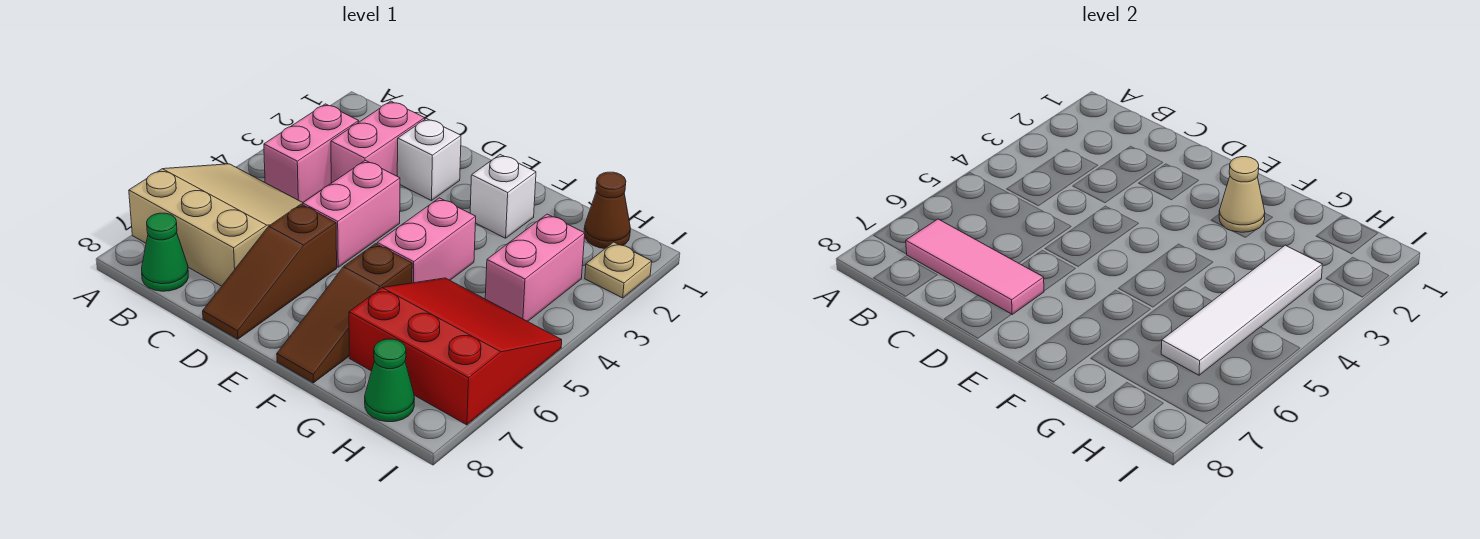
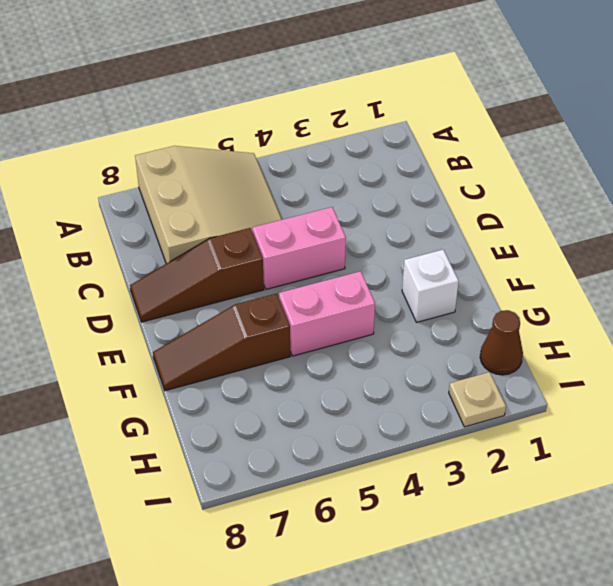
none -> pink 1x2 brick [264,104,359,203]
none -> green 1x1 cone [142,213,188,291]
none -> pink 1x2 brick [331,101,425,183]

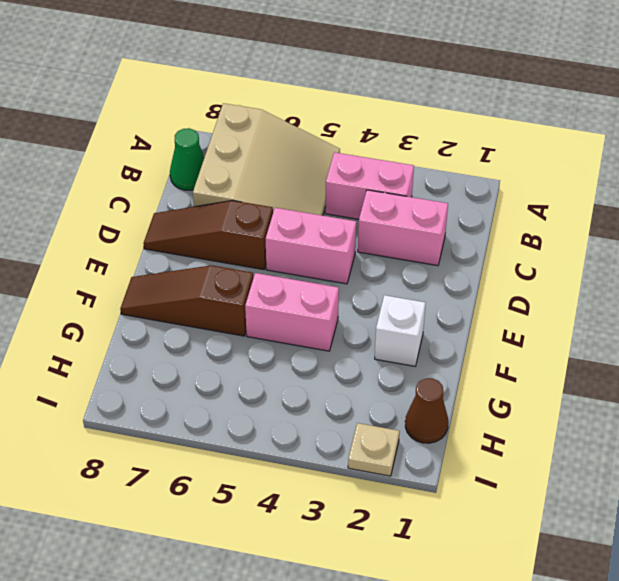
none -> white 1x1 brick [397,119,461,201]
none -> red 3x3 slope [349,278,562,425]
none -> pink 1x2 brick [485,214,585,321]

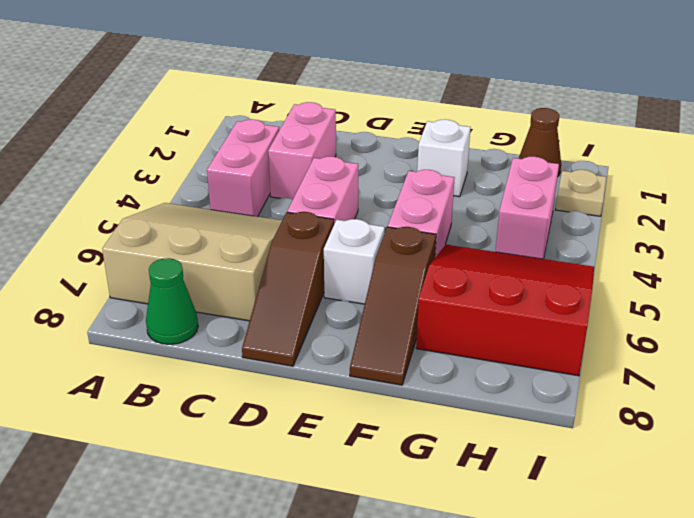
white 1x1 brick [324,219,385,304] -> white 1x1 brick moved to [397,119,461,201]
none -> green 1x1 cone [365,339,414,422]
none -> pink 1x3 tile [906,219,1044,315]
none -> tan 1x1 cone [1219,157,1265,232]

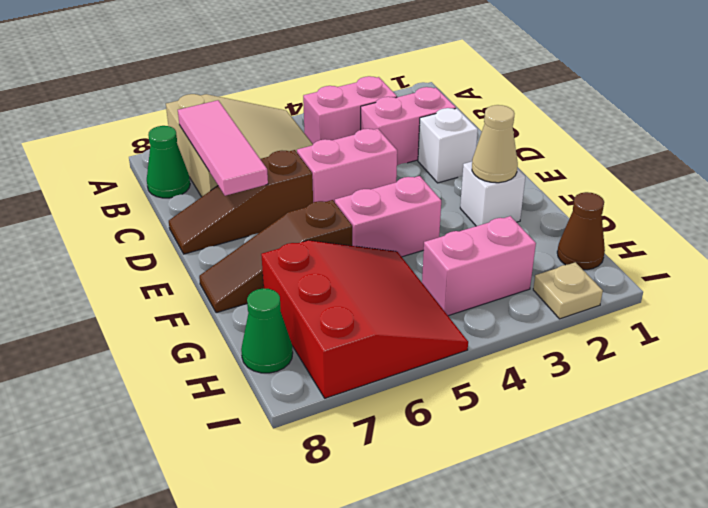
none -> white 1x4 tile [1161,245,1322,375]

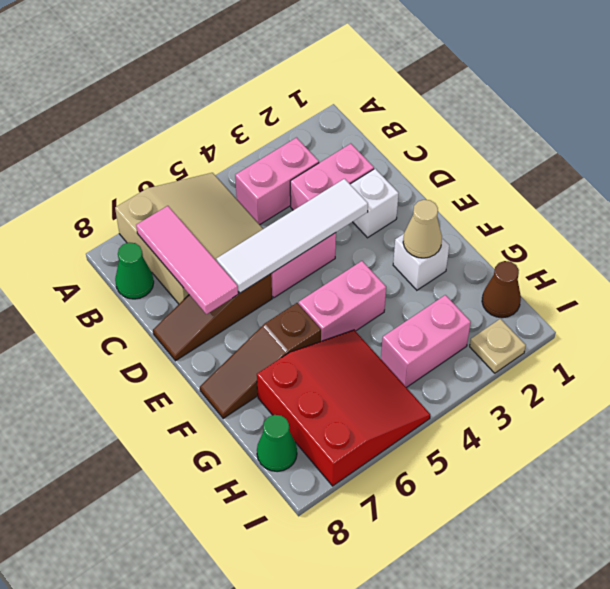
white 1x4 tile [216,179,368,293] -> white 1x4 tile moved to [1161,245,1322,375]

